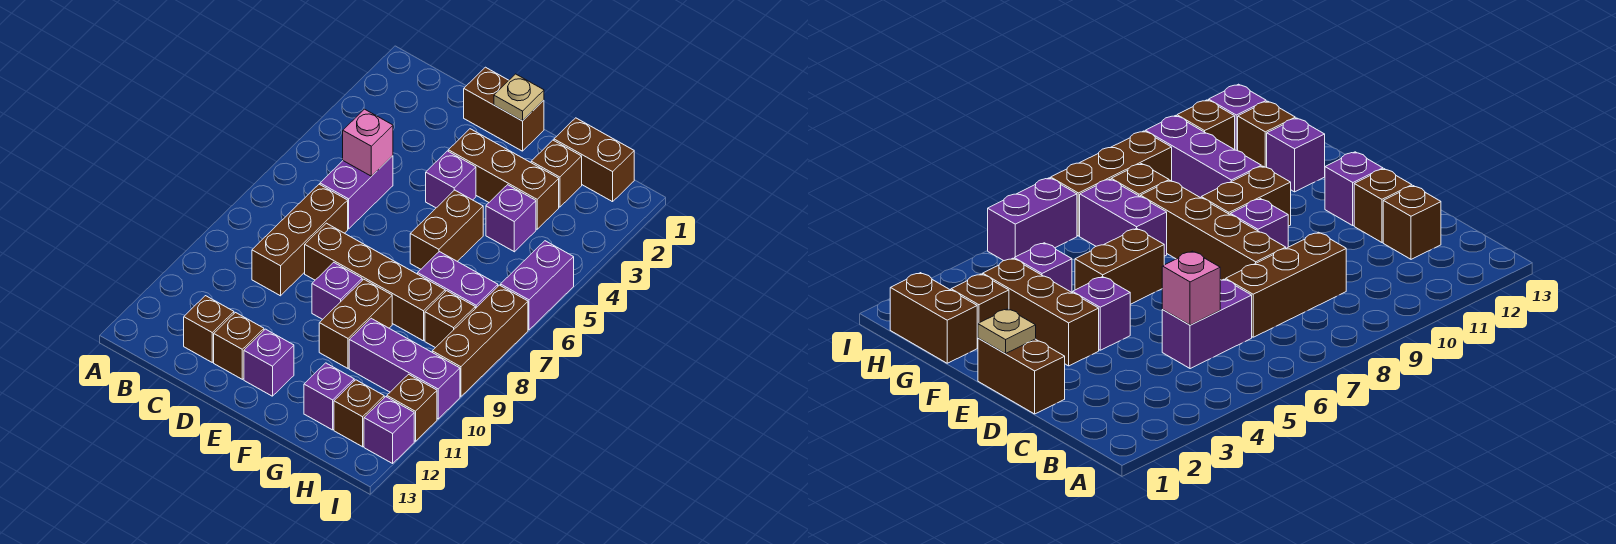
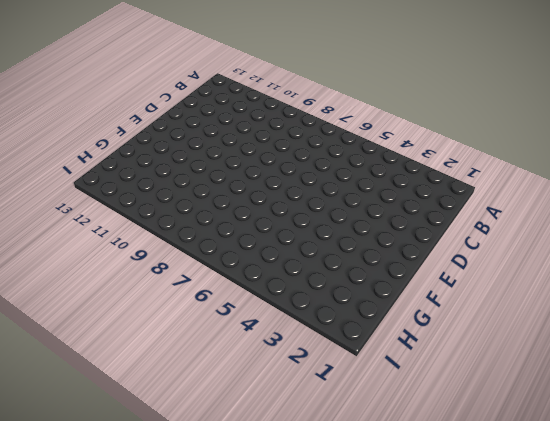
none -> purple 1x2 brick [320,156,393,229]
none -> brown 1x3 brick [252,184,348,296]
none -> brown 1x1 brick [184,296,234,362]

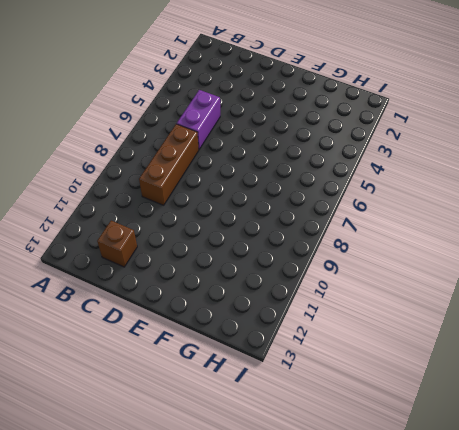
none -> brown 1x2 brick [464,67,544,151]
none -> brown 1x4 brick [305,223,445,341]
none -> brown 1x1 brick [214,313,264,379]

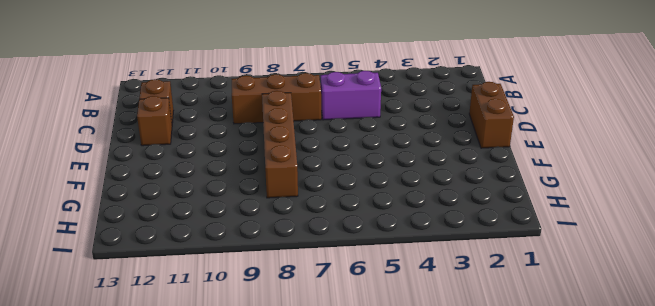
none -> brown 1x3 brick [448,129,559,229]
none -> purple 1x1 brick [426,151,476,208]
none -> purple 1x1 brick [312,262,362,319]

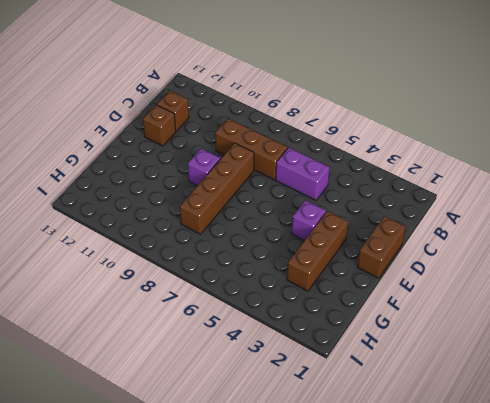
none -> purple 1x1 brick [244,329,294,396]
none -> brown 1x2 brick [410,190,483,269]
none -> brown 1x2 brick [319,279,392,368]

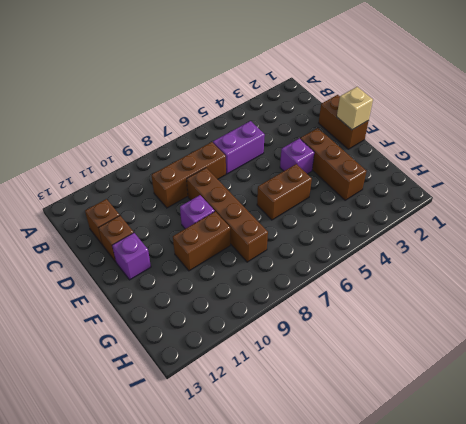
tan 1x1 brick [337,87,373,130] -> tan 1x1 plate [494,74,544,121]
none -> brown 1x2 brick [554,118,634,202]
none -> brown 1x1 brick [531,140,582,207]
none -> purple 1x1 brick [486,185,536,252]

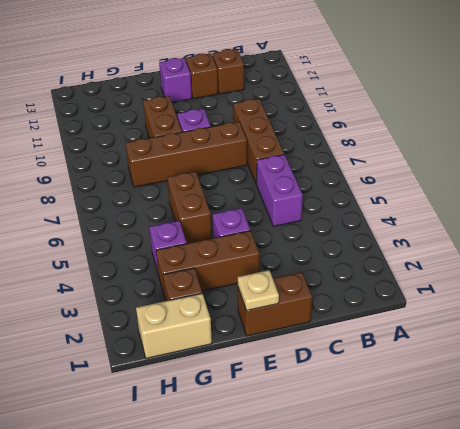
tan 1x2 brick [136,293,212,358] -> brown 1x2 brick [554,118,634,202]
none -> purple 1x2 brick [418,252,498,309]
none -> purple 1x3 brick [349,318,460,419]
none -> purple 1x1 brick [304,363,354,430]

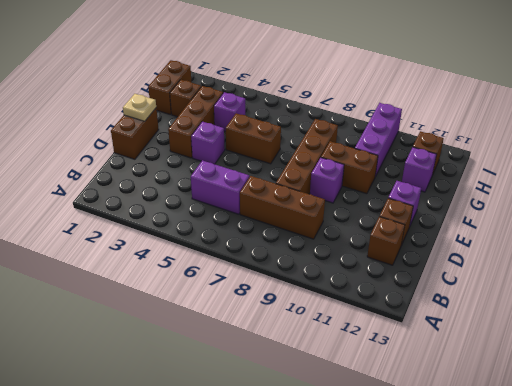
none -> purple 1x2 brick [418,252,498,309]
none -> brown 1x1 brick [425,291,475,348]
none -> purple 1x2 brick [501,241,574,330]

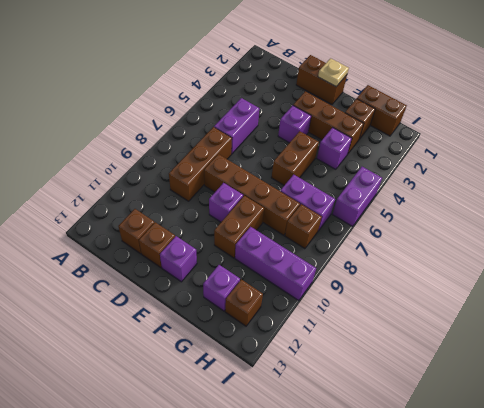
none -> brown 1x3 brick [432,285,528,397]
none -> brown 1x1 brick [387,374,437,441]
none -> purple 1x1 brick [364,397,414,463]

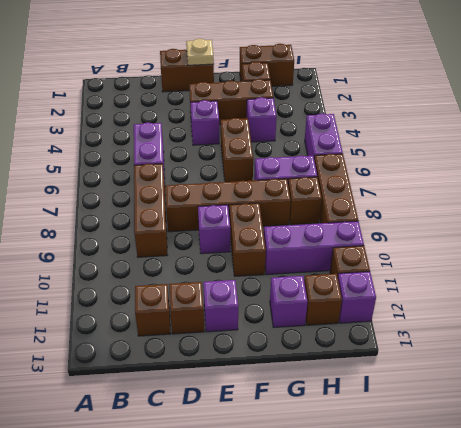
none -> pink 1x1 brick [343,109,393,176]

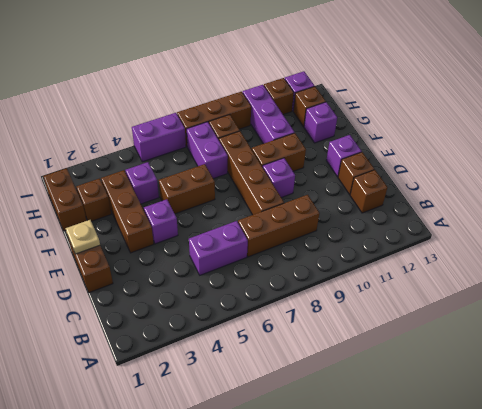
none -> pink 1x1 brick [343,109,393,176]

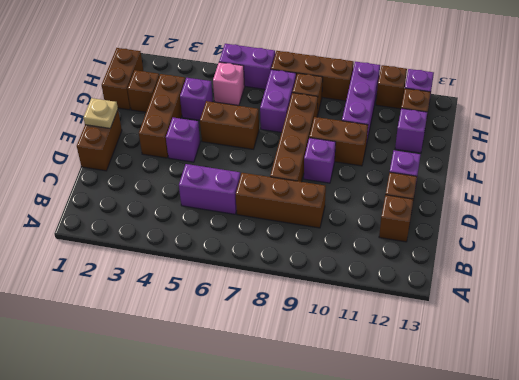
pink 1x1 brick [213,62,245,106] -> pink 1x1 brick moved to [343,109,393,176]

